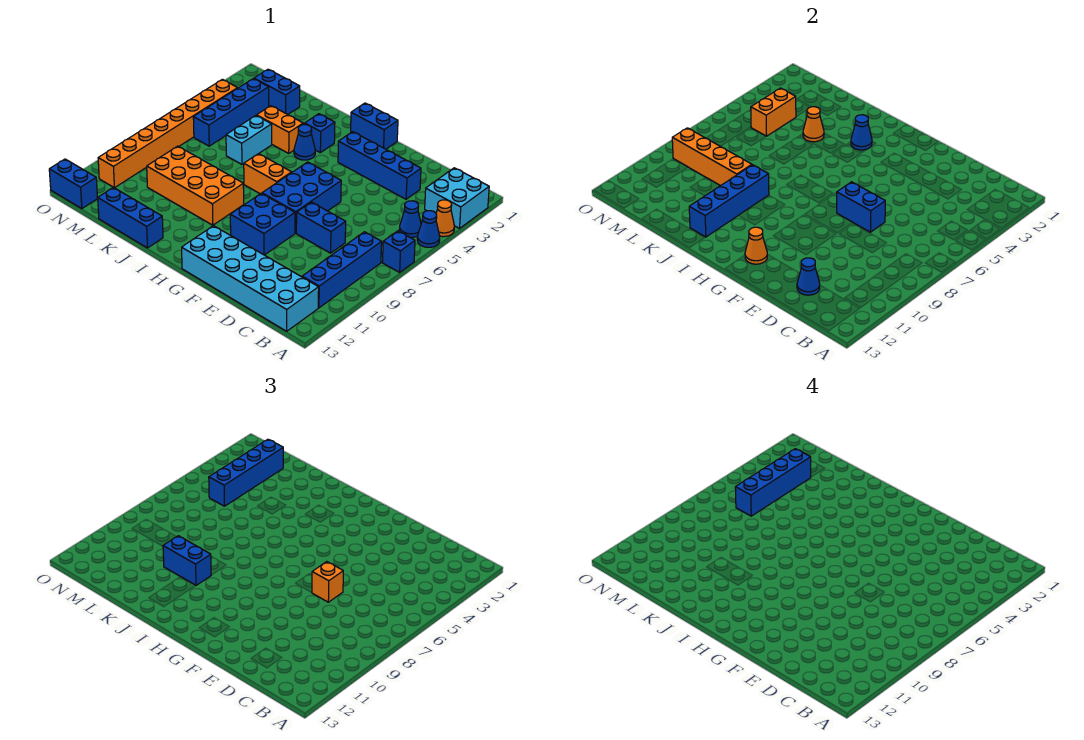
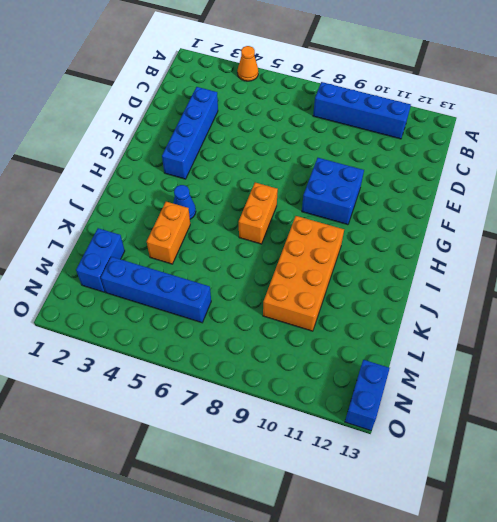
none -> cyan 2x2 brick [425,168,489,228]
none -> blue 1x1 cone [417,211,440,247]
none -> blue 1x1 brick [382,231,415,272]
none -> blue 1x1 cone [399,201,421,237]

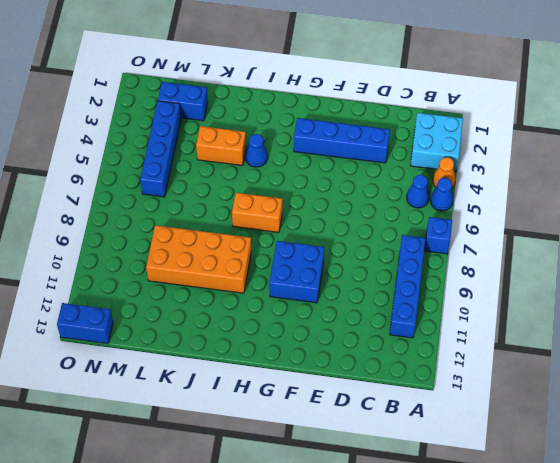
none -> cyan 2x6 brick [182,226,319,331]
none -> blue 1x2 brick [296,202,346,253]
none -> blue 2x3 brick [262,162,341,233]
none -> blue 1x2 brick [351,103,398,149]

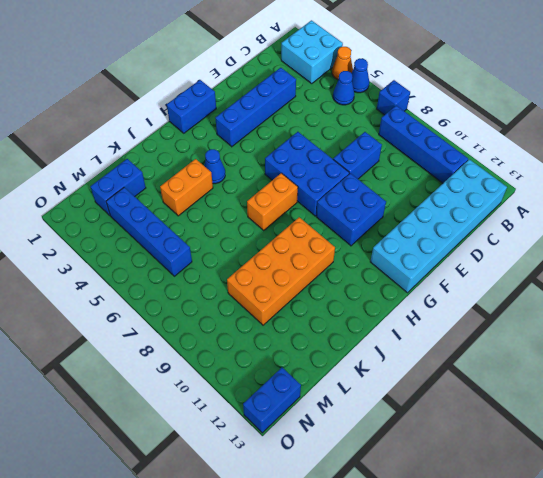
none -> blue 1x1 brick [305,114,335,153]
none -> blue 1x3 brick [98,187,163,248]
none -> cyan 1x2 brick [226,116,272,164]
none -> orange 1x8 brick [98,79,238,188]

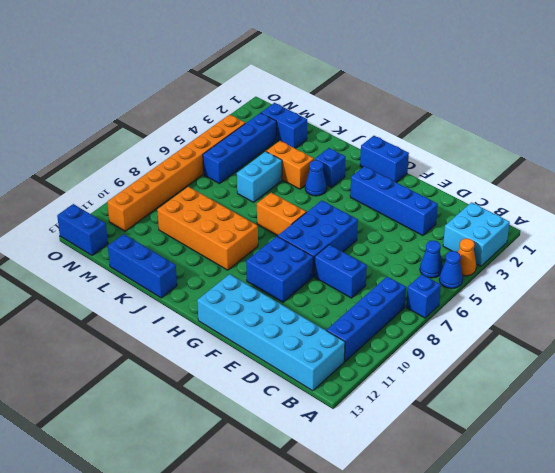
none -> blue 1x1 cone [797,258,820,295]
none -> blue 1x2 brick [837,182,885,232]
none -> orange 1x1 cone [745,227,767,264]
none -> blue 1x1 cone [851,115,872,150]

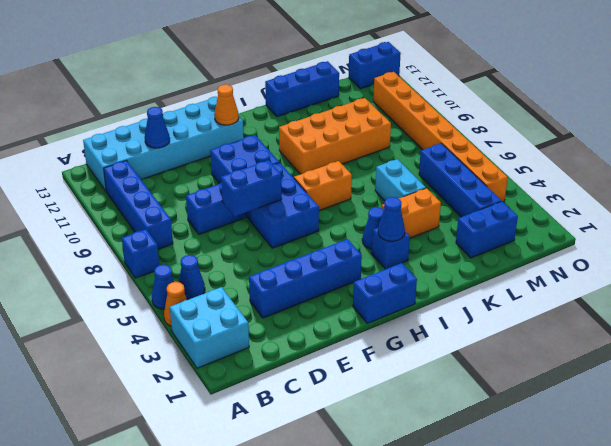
none -> blue 1x4 brick [689,165,769,237]
none -> orange 1x1 cone [803,107,824,142]
none -> orange 1x4 brick [672,128,752,186]
none -> orange 1x2 brick [751,88,796,136]

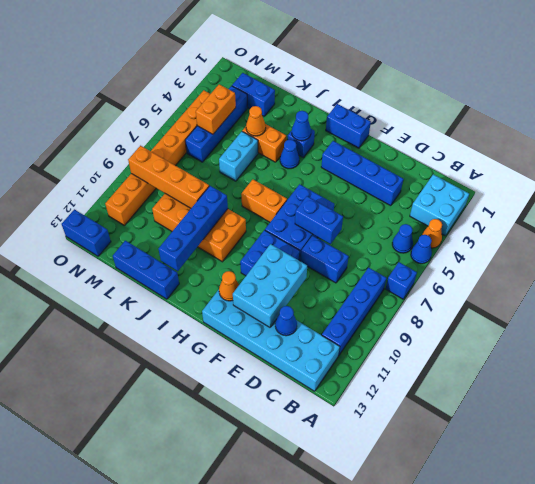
cyan 2x3 brick [233,244,307,327] -> none
none -> orange 1x1 brick [312,562,343,602]
none -> blue 1x2 brick [163,536,211,585]
none -> blue 1x4 brick [209,439,283,506]
none -> blue 1x4 brick [735,449,811,516]

